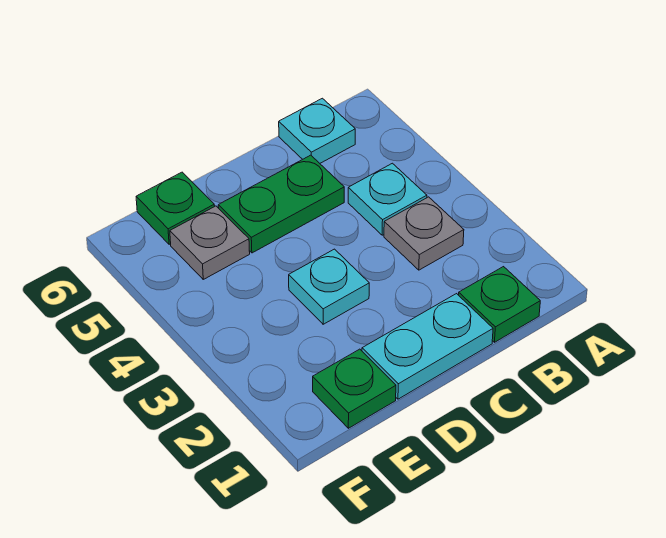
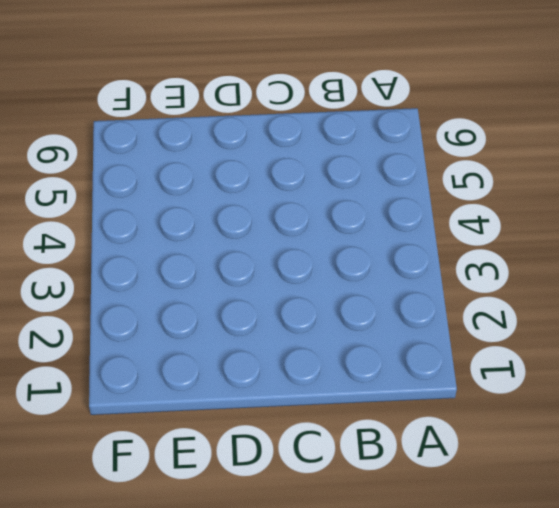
none -> green 1x1 plate [459,267,540,342]
none -> grey 1x1 plate [384,197,464,270]

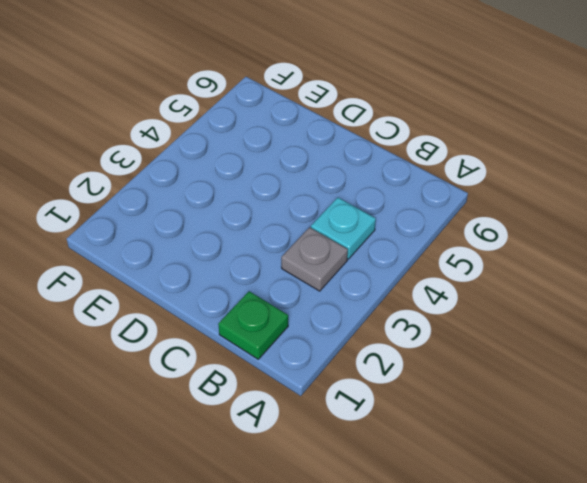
none -> cyan 1x1 plate [279,98,355,163]
none -> cyan 1x2 plate [362,294,493,399]

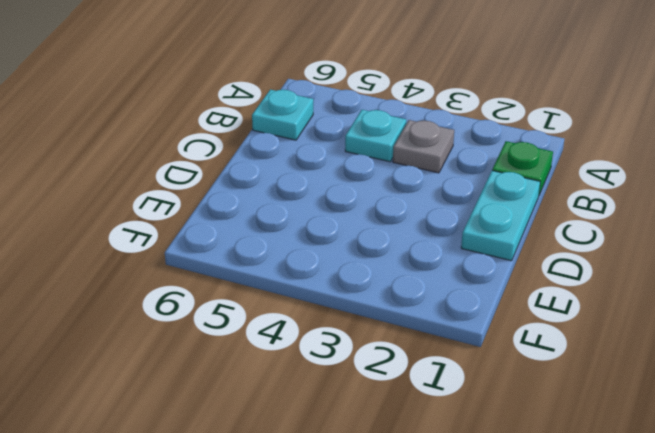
none -> green 1x2 plate [218,155,344,253]
none -> cyan 1x1 plate [289,249,369,324]

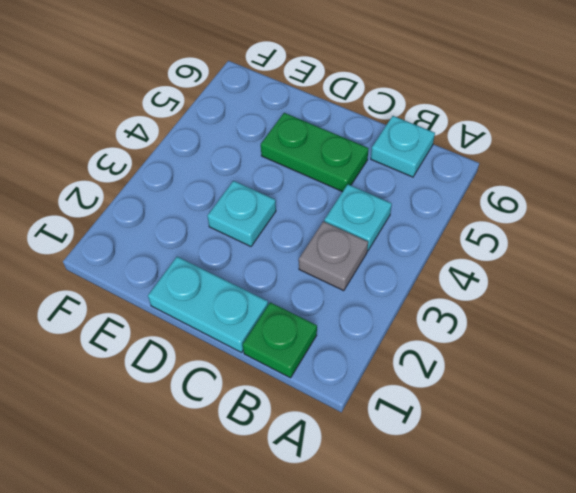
none -> green 1x1 plate [313,349,396,428]
none -> grey 1x1 plate [170,206,250,279]

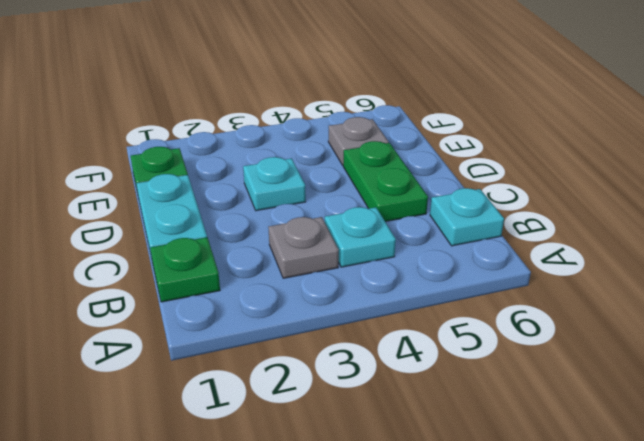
none -> green 1x1 plate [136,172,215,244]

